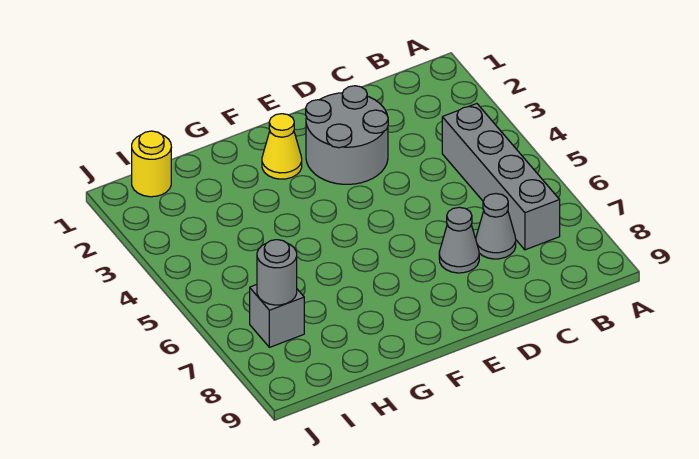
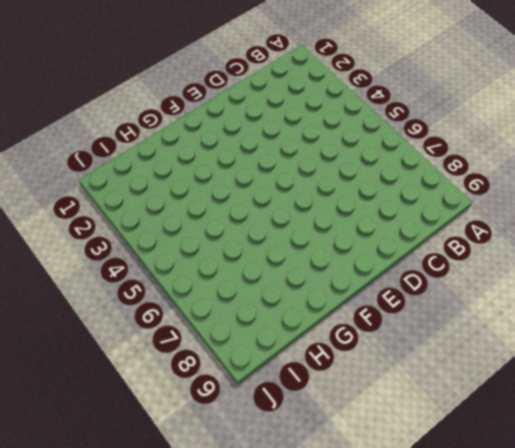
none -> grey 1x4 brick [442,104,560,250]
none -> grey 1x1 cone [476,194,516,259]

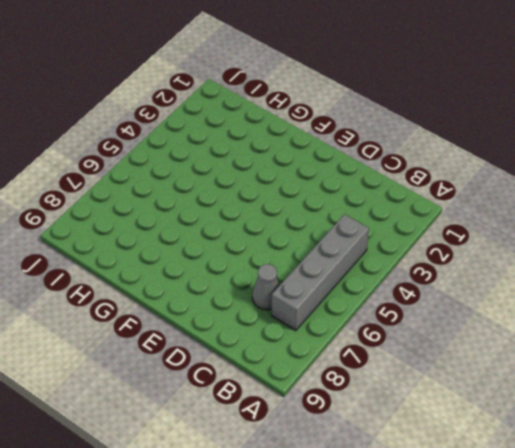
none -> grey 2x2 round brick [306,86,388,184]
none -> grey 1x1 cone [439,207,479,273]

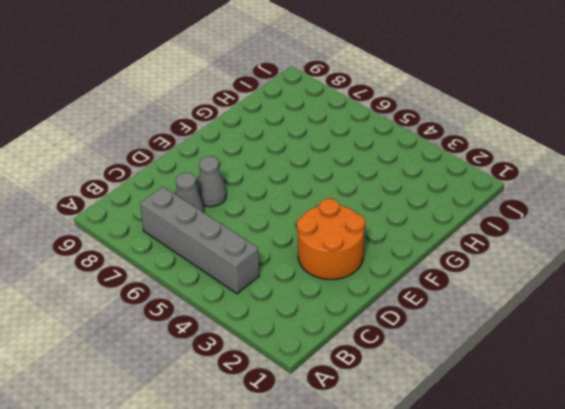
orange 2x2 round brick [297,199,365,279] -> grey 2x2 round brick [306,86,388,184]
none -> yellow 1x1 cone [262,114,302,179]
none -> yellow 1x1 round brick [132,131,171,197]

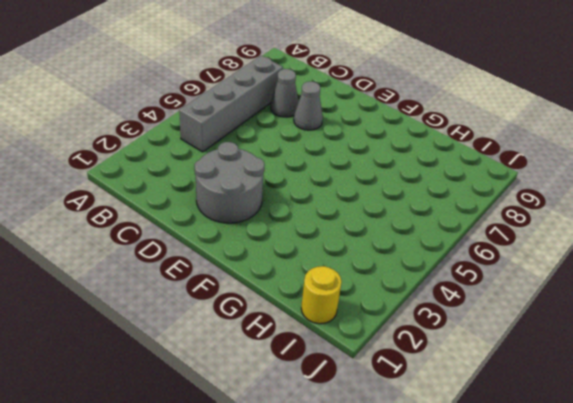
none -> yellow 1x1 cone [262,114,302,179]
none -> grey 1x1 brick [250,285,304,347]

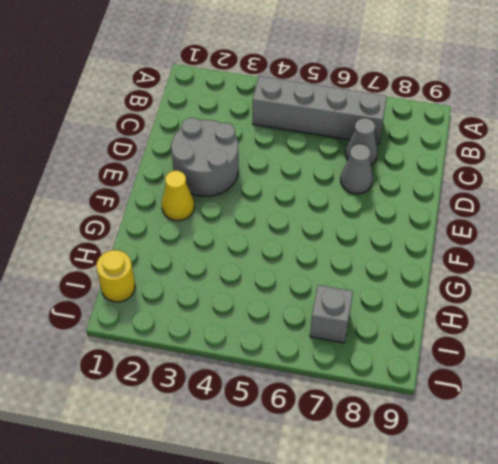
none -> grey 1x1 round brick [257,240,297,305]

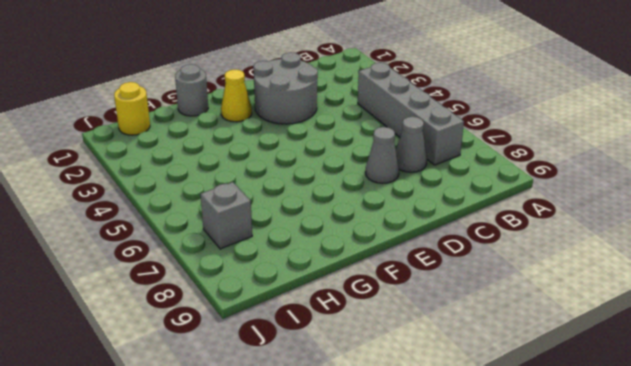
grey 1x1 round brick [175,64,208,116] -> grey 1x1 round brick moved to [257,240,297,305]

